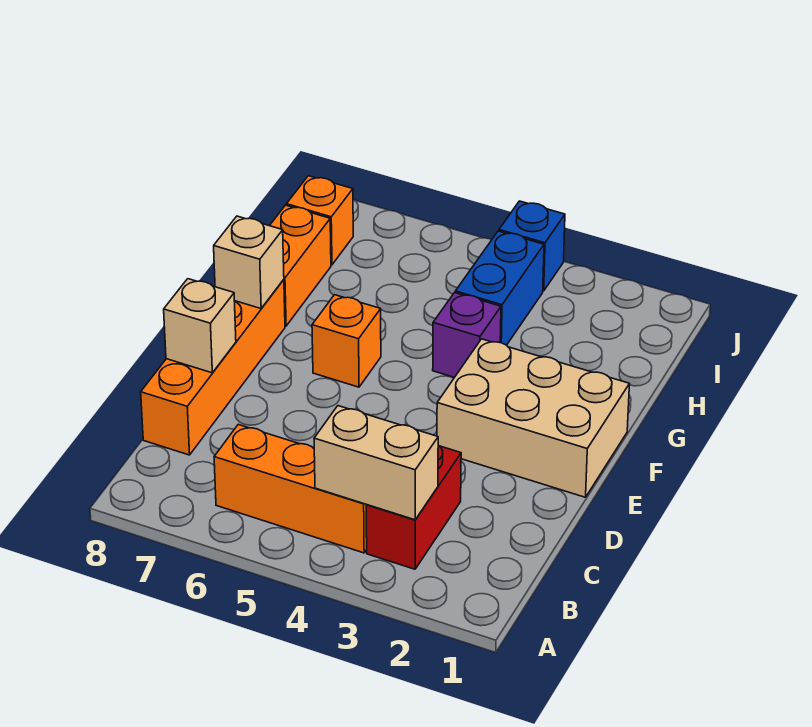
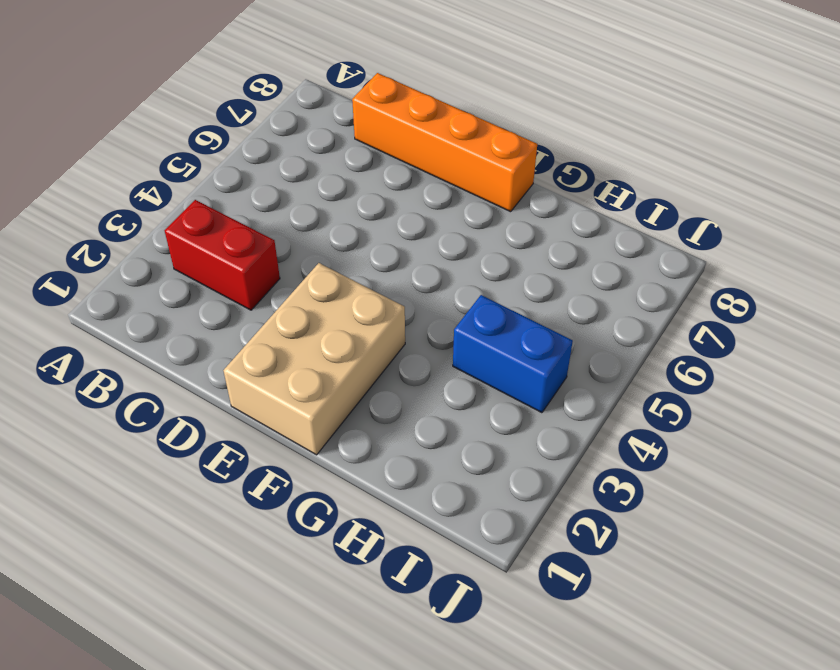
none -> orange 1x3 brick [214,424,367,553]
none -> orange 1x1 brick [312,295,381,387]
none -> purple 1x1 brick [433,293,501,377]

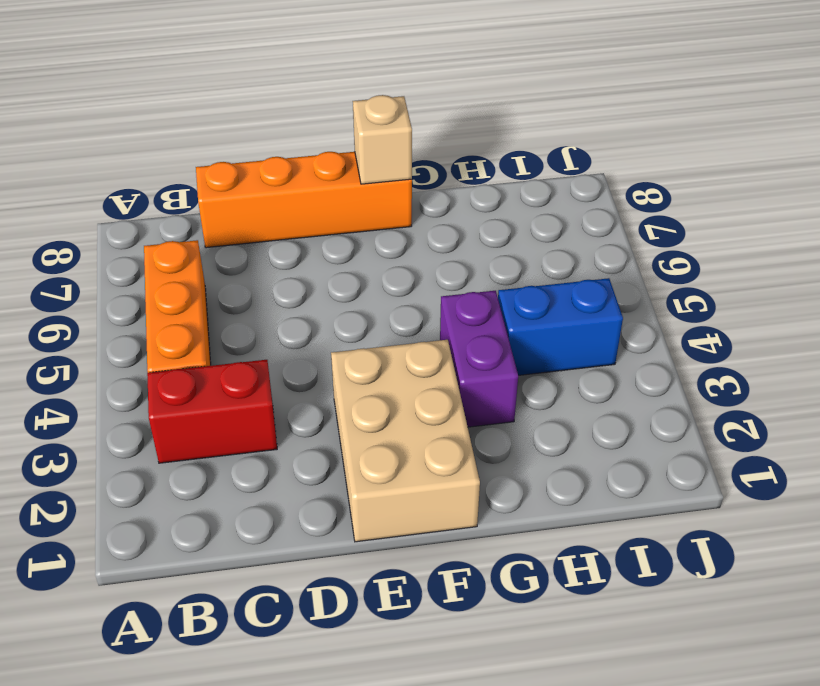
purple 1x2 brick [440,291,518,427] -> purple 1x1 brick [433,293,501,377]
none -> orange 1x1 brick [312,295,381,387]
none -> orange 1x2 brick [270,205,331,326]
none -> orange 1x1 brick [287,176,353,265]

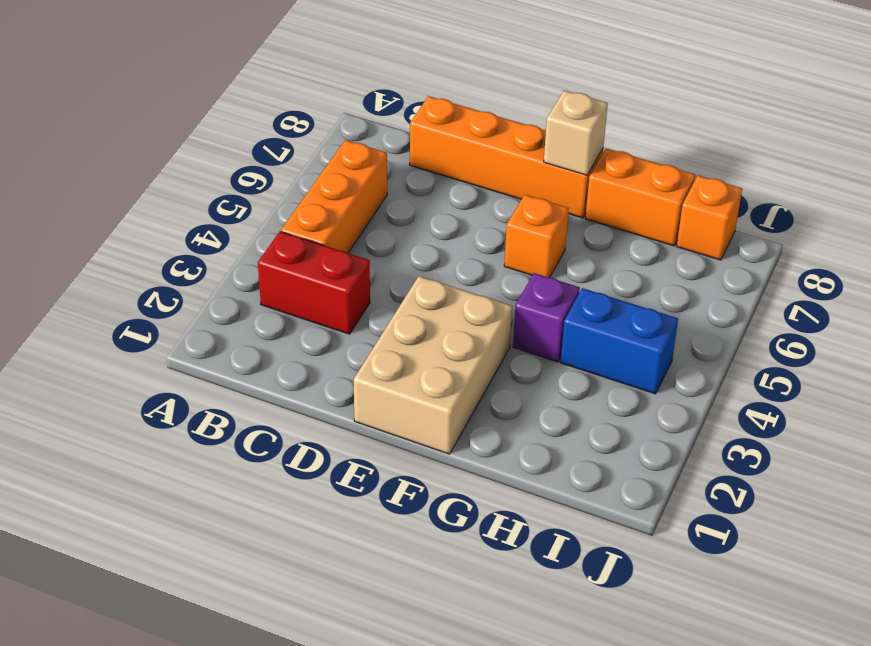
none -> blue 1x1 brick [499,201,565,291]
none -> tan 1x2 brick [314,406,438,520]
none -> tan 1x1 brick [164,279,236,373]

